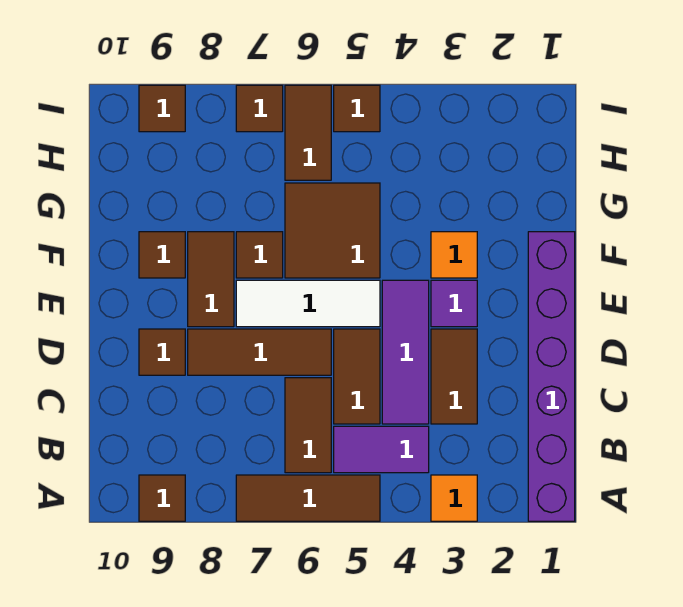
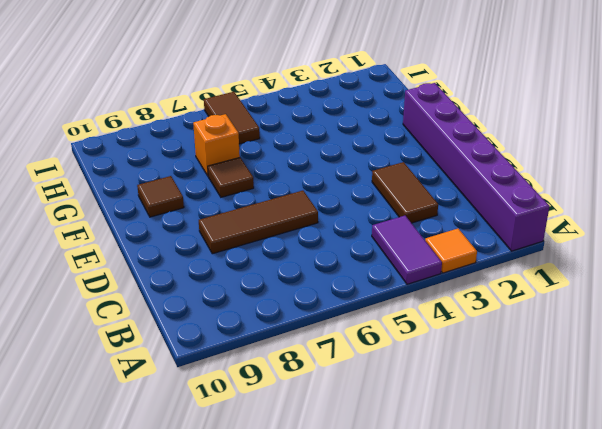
purple 1x2 tile [372,216,442,284] -> purple 1x2 tile turned to [334,426,429,473]
orange 1x1 brick [193,114,240,176] -> none
none -> brown 1x3 tile [236,475,380,521]
none -> brown 1x1 tile [139,475,185,521]
none -> brown 1x2 tile [285,378,331,473]

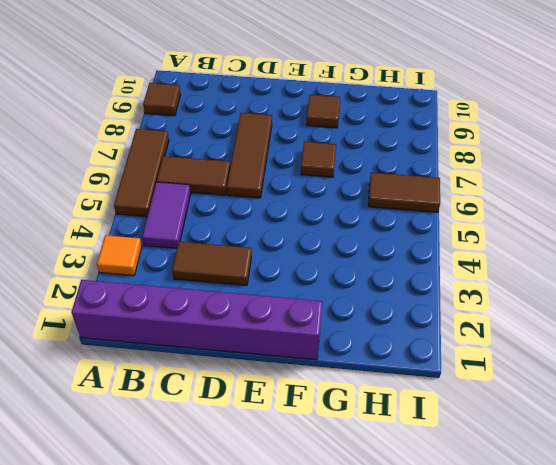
none -> purple 1x3 tile [382,280,429,424]
none -> brown 1x2 tile [334,329,380,424]
none -> brown 1x1 tile [139,329,185,375]

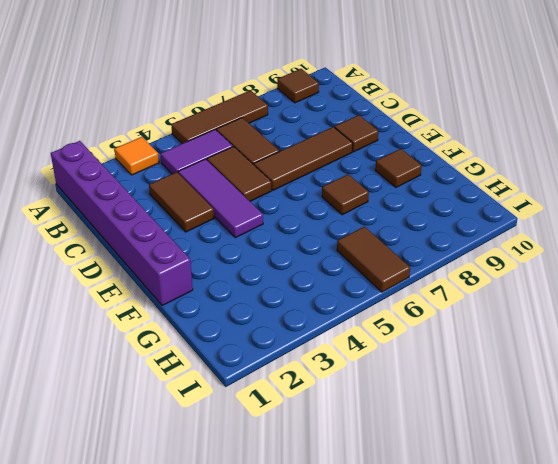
none -> purple 1x1 tile [431,280,477,327]
none -> white 1x3 tile [236,280,380,327]
none -> brown 1x2 tile [188,232,234,327]

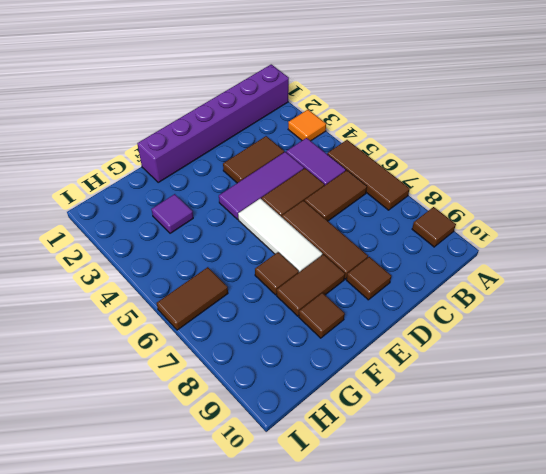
purple 1x1 tile [151,194,193,233] -> purple 1x1 tile moved to [431,280,477,327]
none -> orange 1x1 tile [431,232,477,278]
none -> brown 2x2 tile [285,183,380,278]
none -> brown 1x1 tile [334,85,380,132]

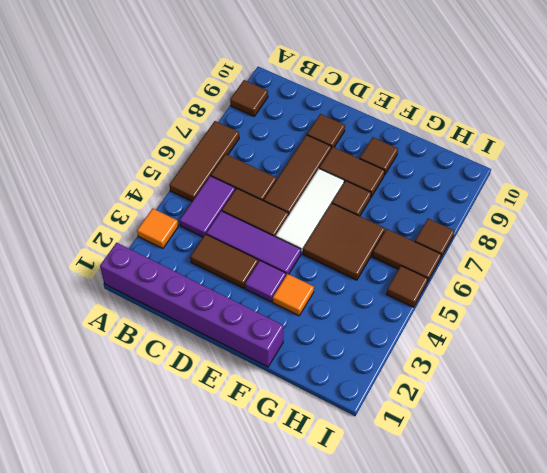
none -> brown 1x1 tile [139,85,185,132]

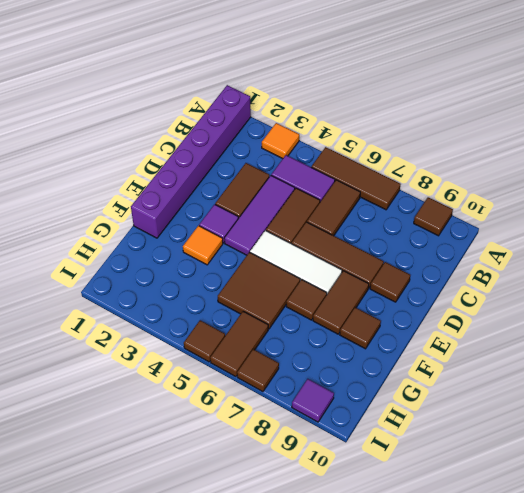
purple 1x1 tile [292,379,334,422] -> brown 1x1 tile [139,85,185,132]

